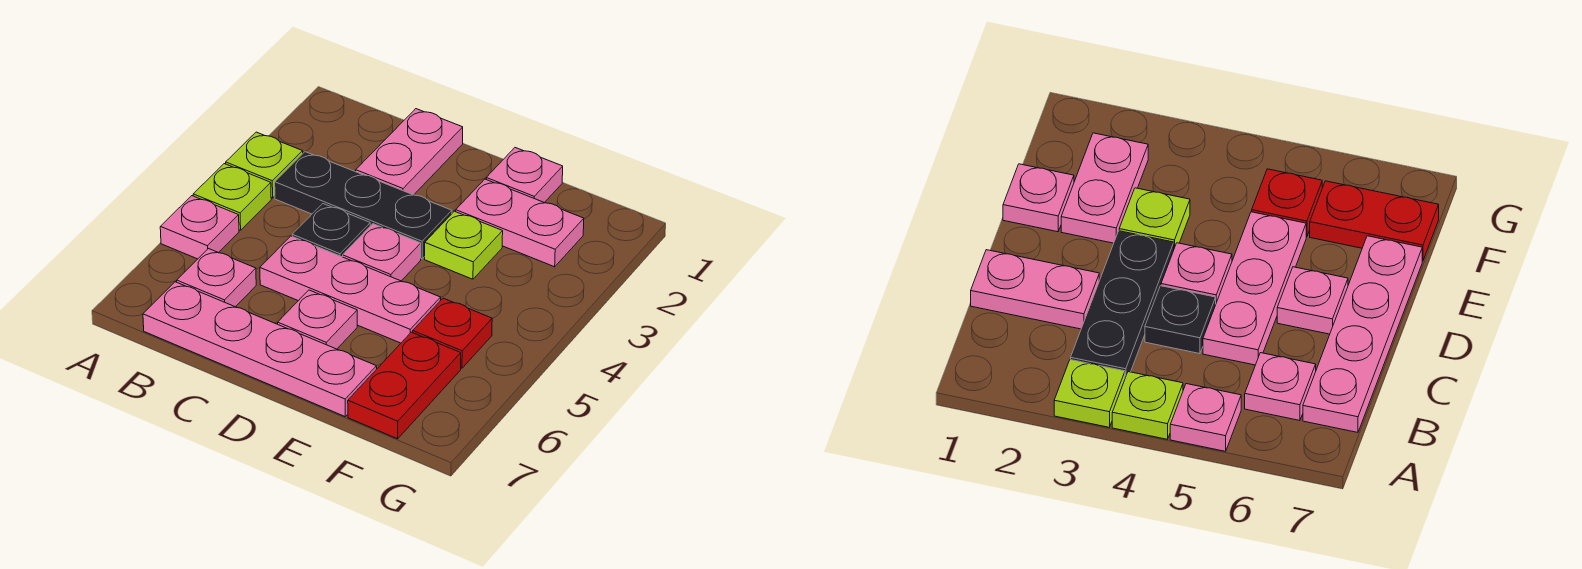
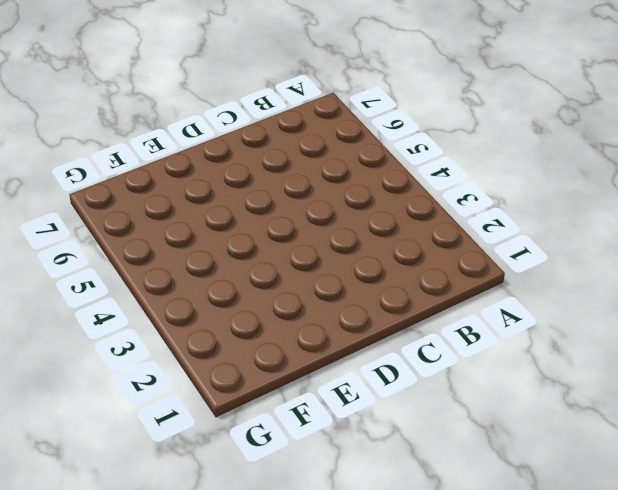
none -> lime 1x1 plate [226,132,303,198]
none -> lime 1x1 plate [193,164,271,230]
none -> pink 1x1 plate [160,196,239,259]

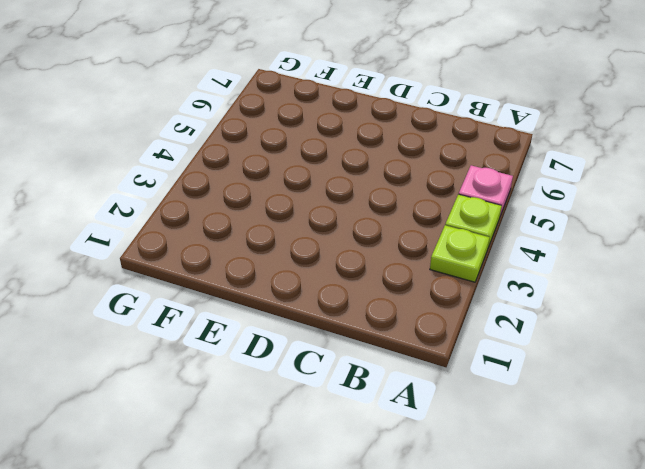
none -> black 1x3 plate [275,152,452,259]
none -> pink 1x1 plate [177,249,256,307]
none -> pink 1x4 plate [143,282,377,416]

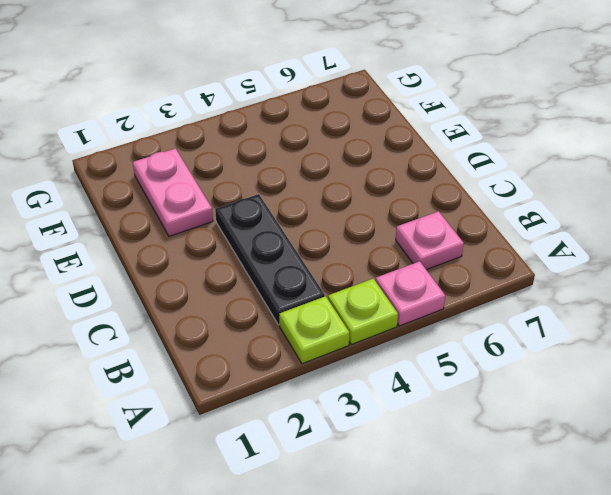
none -> pink 1x4 plate [143,282,377,416]
none -> pink 1x2 plate [356,109,463,195]
none -> black 1x1 plate [292,204,370,257]

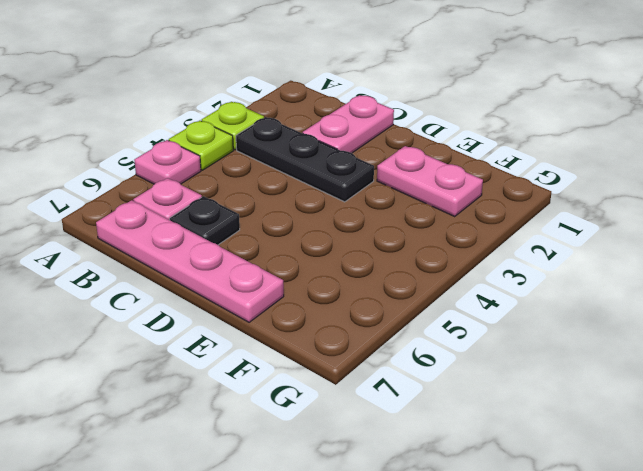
black 1x1 plate [170,196,240,245] -> black 1x1 plate moved to [292,204,370,257]
none -> pink 1x3 plate [260,236,441,343]
none -> pink 1x1 plate [343,224,421,281]
none -> pink 1x1 plate [278,290,357,349]

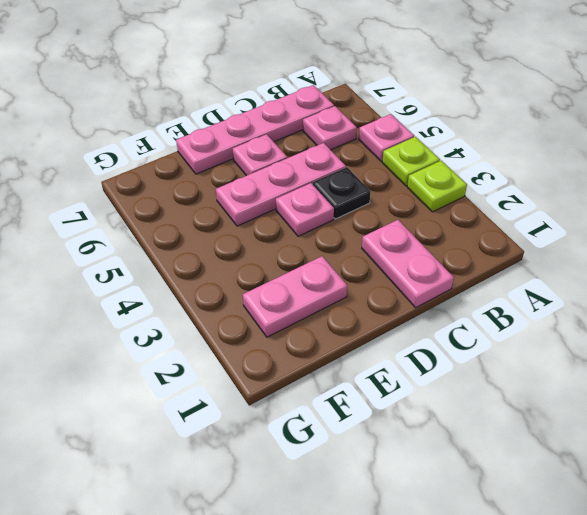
none -> black 1x3 plate [275,152,452,259]
none -> pink 1x1 plate [486,148,563,203]
none -> lime 1x1 plate [425,211,503,279]

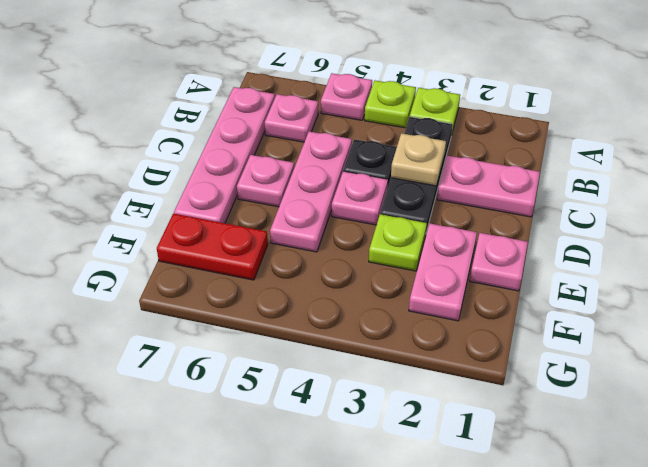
tan 1x1 plate [391,133,446,186] -> none
none -> red 1x1 plate [413,298,492,368]

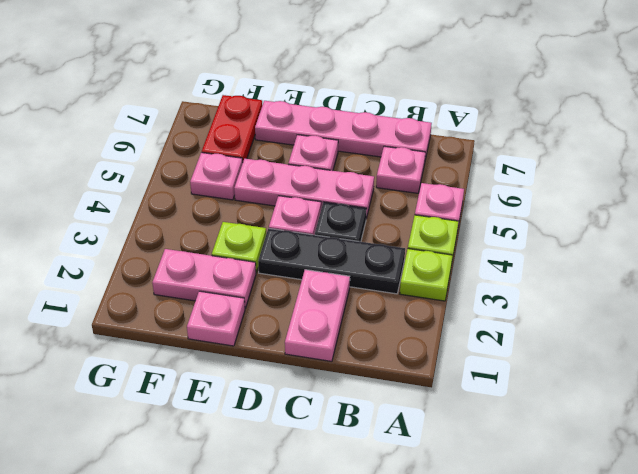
pink 1x1 plate [190,152,243,200] -> red 1x1 plate [413,298,492,368]

